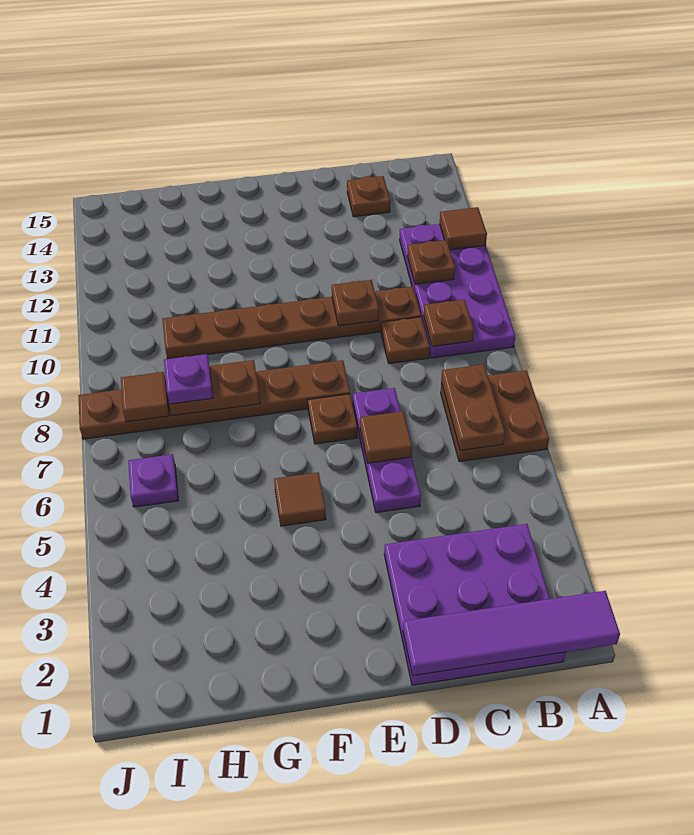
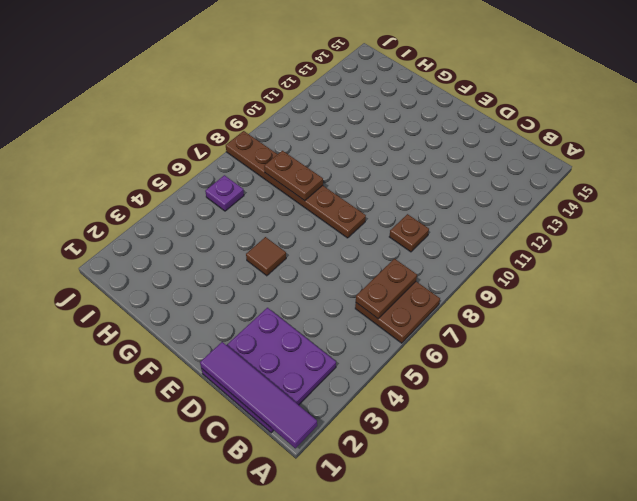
none -> purple 2x4 plate [400,224,515,358]
none -> brown 1x6 plate [163,287,421,359]
none -> brown 1x1 plate [347,176,390,217]

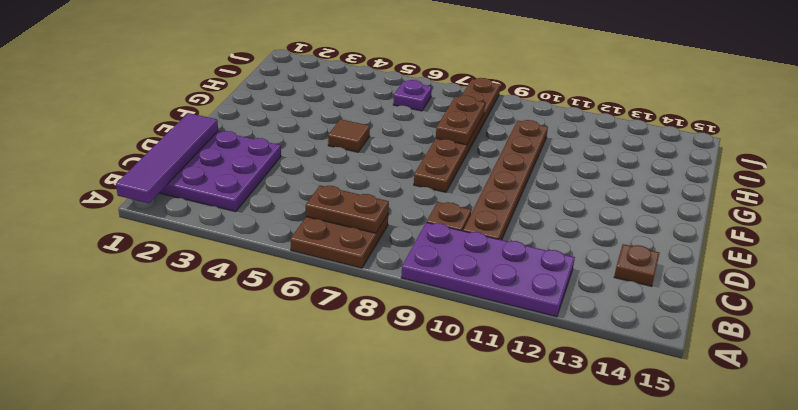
none -> purple 1x3 plate [353,388,421,513]
none -> brown 1x1 plate [308,394,358,444]
none -> brown 1x1 tile [440,207,487,250]

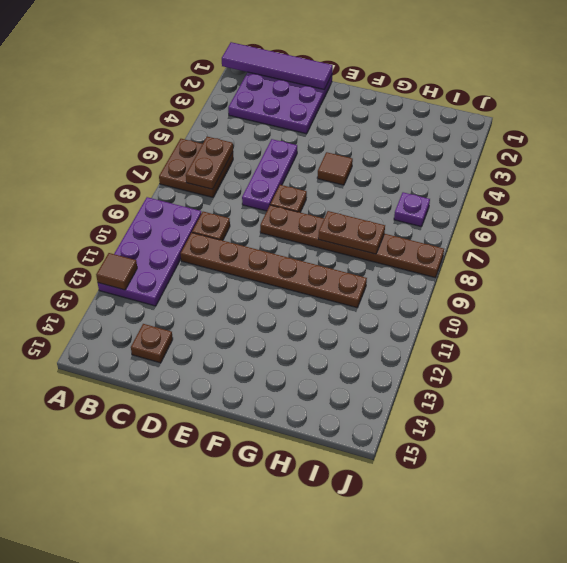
none -> brown 1x1 plate [424,300,474,347]
none -> brown 1x1 plate [407,240,455,284]
none -> brown 1x1 tile [360,411,412,463]

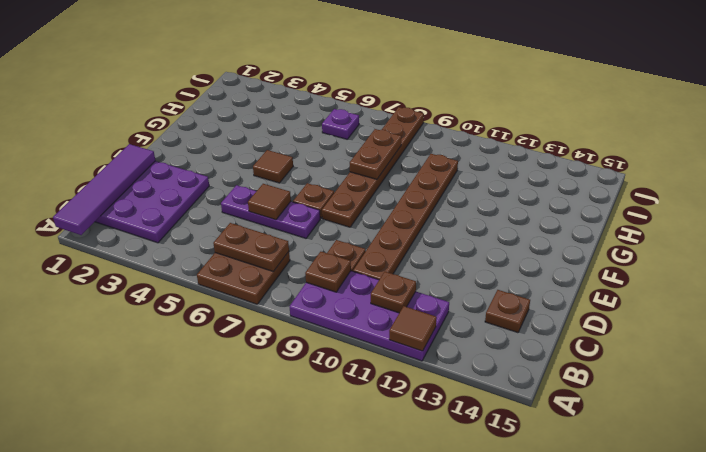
none -> brown 1x1 plate [332,280,379,326]
none -> brown 1x1 tile [121,372,169,422]
none -> purple 1x1 plate [164,354,213,404]

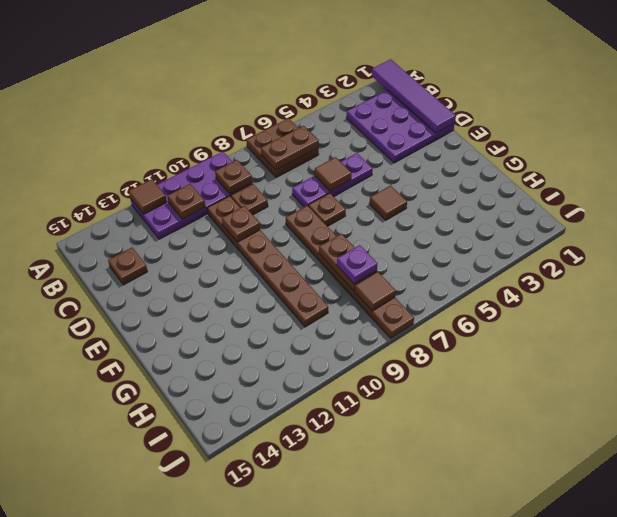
none -> purple 1x1 plate [128,454,179,507]

